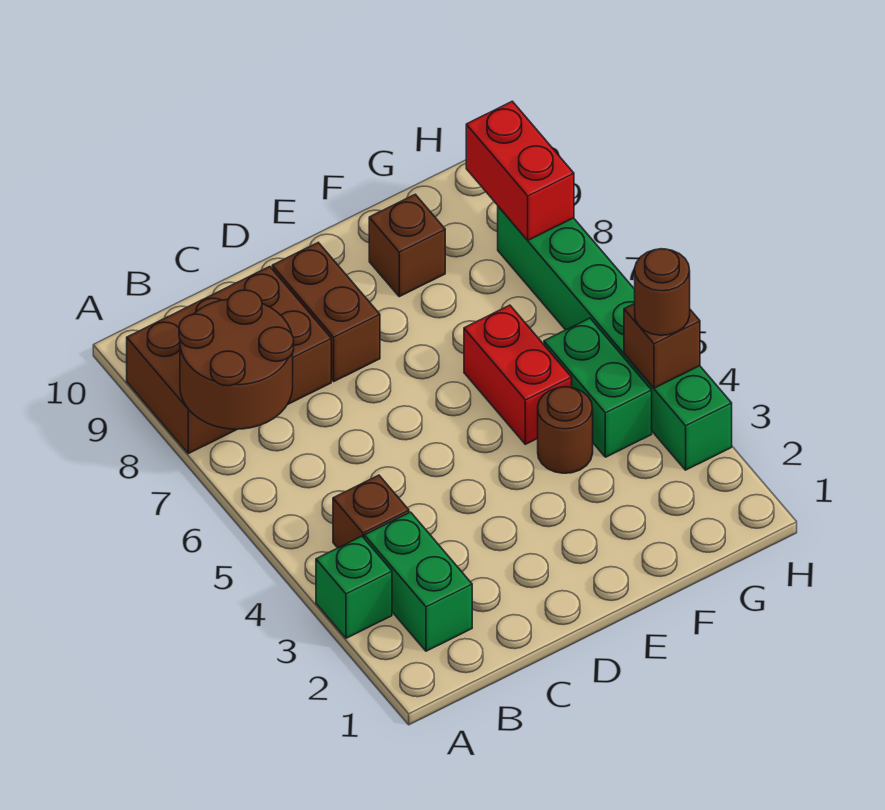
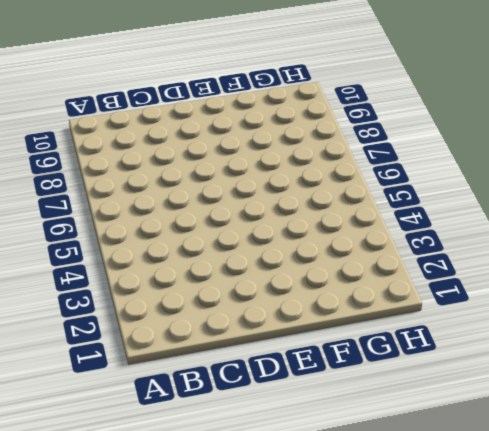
none -> green 1x1 brick [316,536,392,638]
none -> brown 2x3 brick [127,266,331,454]
none -> green 1x2 brick [364,512,472,651]

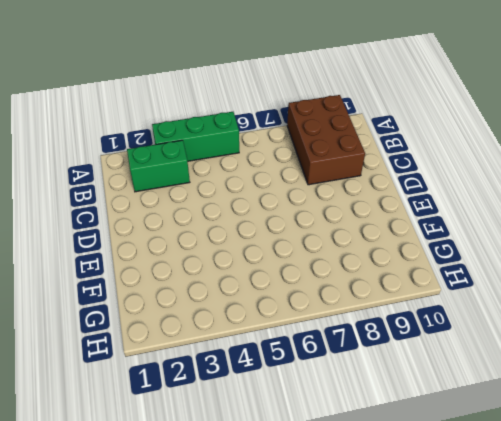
green 1x3 brick [152,112,239,161] -> green 1x1 brick [316,536,392,638]
none -> brown 1x1 brick [333,475,409,548]
none -> brown 1x2 brick [272,243,380,381]
none -> brown 1x1 round brick [538,387,593,473]

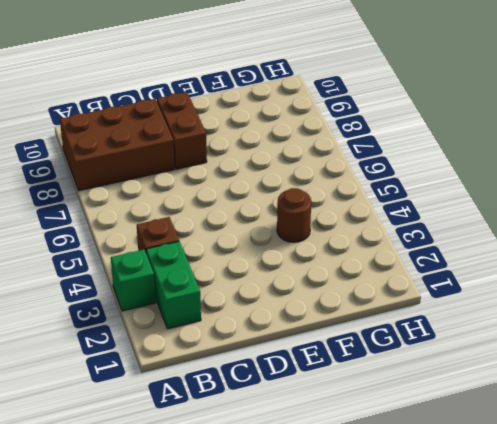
none -> red 1x2 brick [464,305,572,444]
none -> brown 1x1 brick [369,194,445,297]
none -> green 1x2 brick [544,318,652,457]

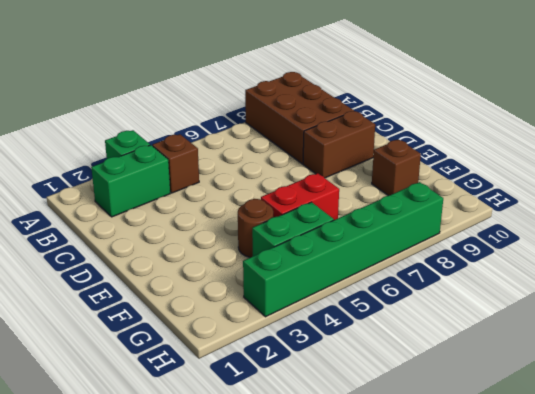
none -> brown 2x2 round brick [179,290,294,429]
none -> brown 1x1 brick [624,304,700,388]
none -> red 1x2 brick [466,101,574,240]

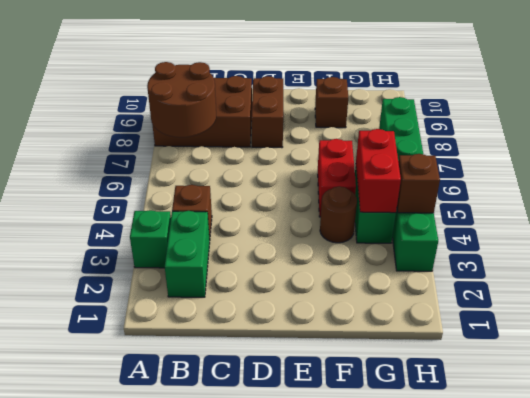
red 1x2 brick [356,129,401,213] -> red 1x2 brick moved to [466,101,574,240]
none -> brown 1x1 round brick [635,249,690,335]

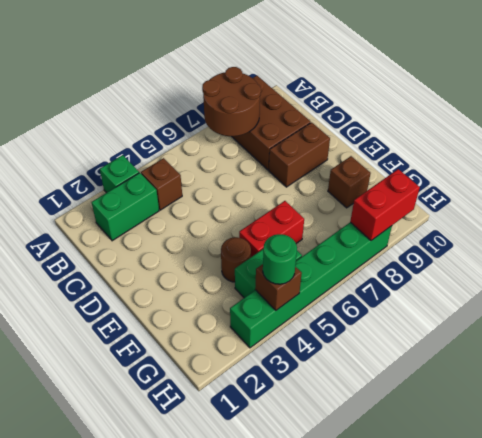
green 1x1 round brick [263,234,297,284] -> brown 1x1 round brick [635,249,690,335]

